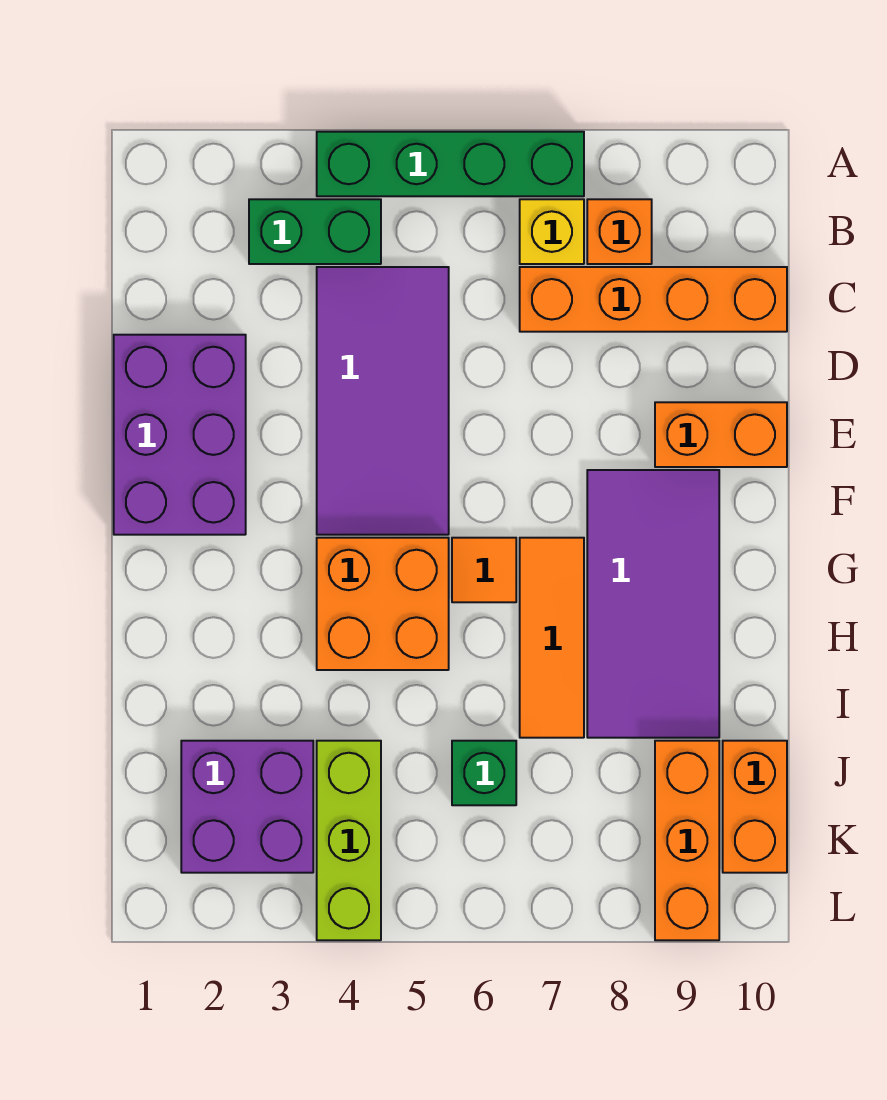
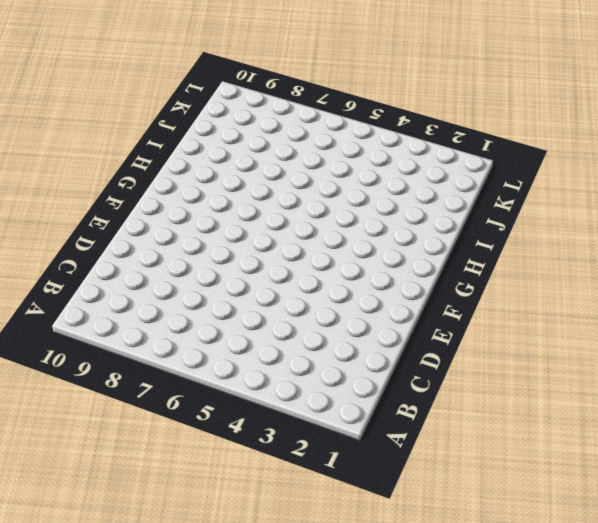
none -> green 1x4 brick [317,132,584,196]
none -> green 1x2 brick [249,199,381,264]
none -> yellow 1x1 brick [520,199,584,264]

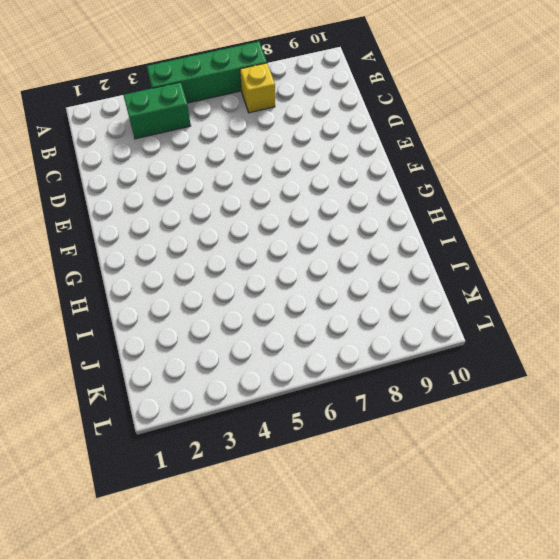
none -> orange 1x1 brick [587,199,652,264]
none -> purple 2x4 tile [317,267,449,535]
none -> orange 1x4 brick [520,267,787,332]

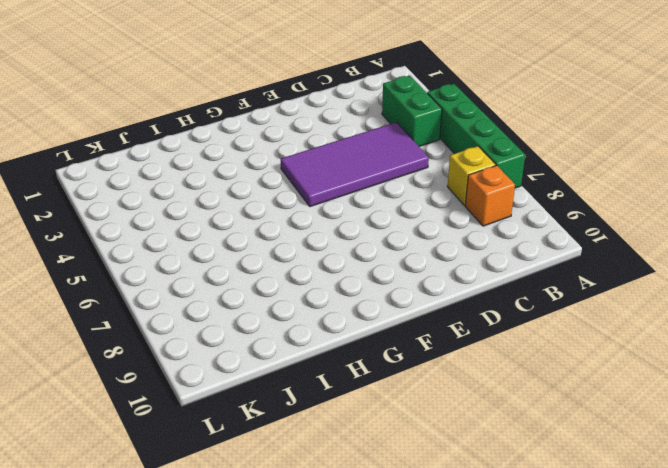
none -> orange 1x4 brick [520,267,787,332]
none -> purple 2x3 brick [114,335,246,535]
none -> orange 1x2 brick [655,402,787,467]

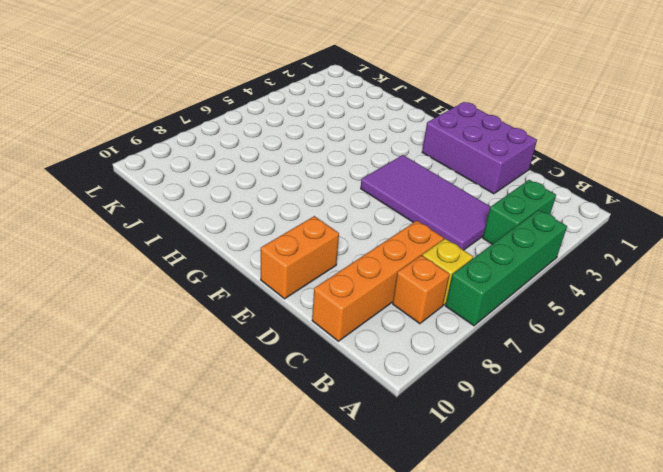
none -> purple 2x4 tile [587,470,719,738]
none -> orange 2x2 brick [317,538,449,670]
none -> orange 1x1 tile [452,538,516,602]

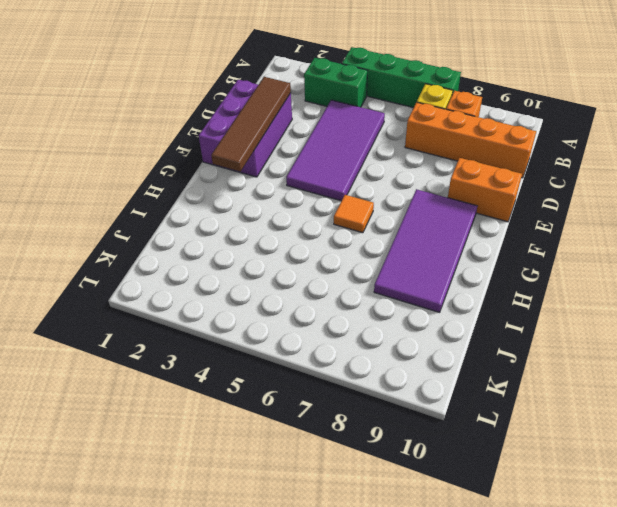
brown 1x4 tile [211,77,291,172] -> none
none -> orange 2x2 brick [317,538,449,670]
none -> orange 1x3 tile [520,538,584,738]
none -> purple 2x2 brick [181,741,313,873]

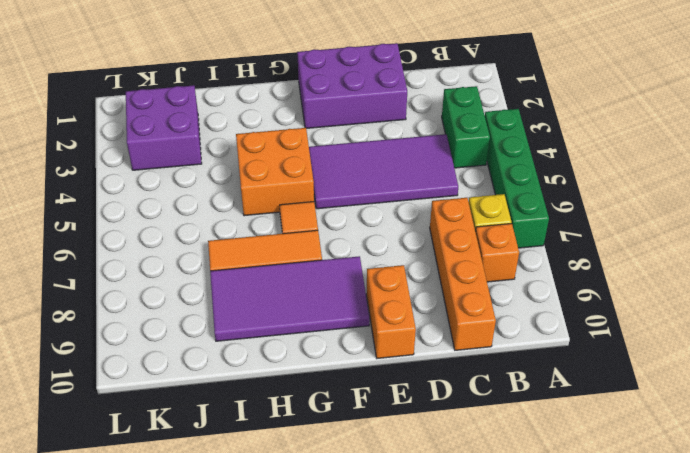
none -> lime 1x3 brick [317,741,381,940]
none -> green 1x1 brick [452,741,516,805]
none -> orange 1x3 brick [655,741,719,940]

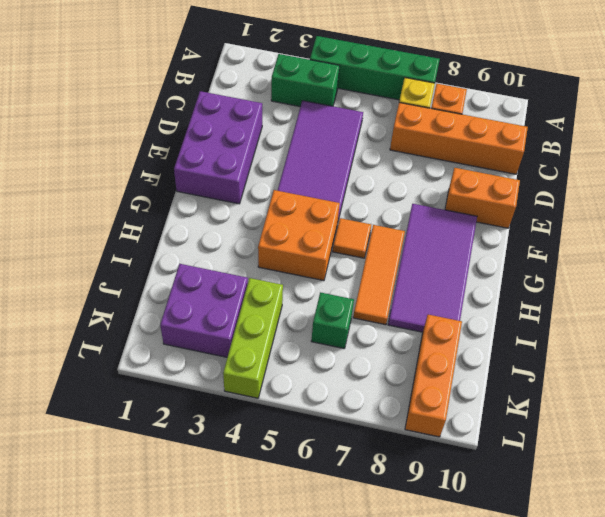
none -> orange 1x2 brick [723,741,787,873]

